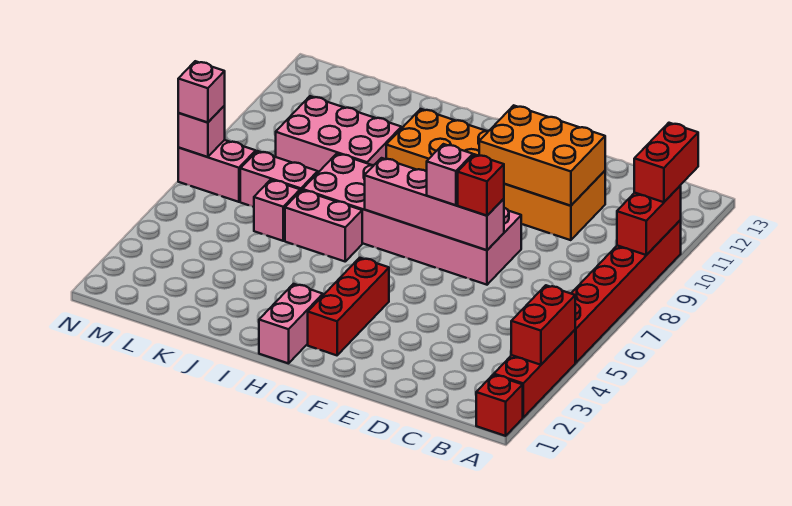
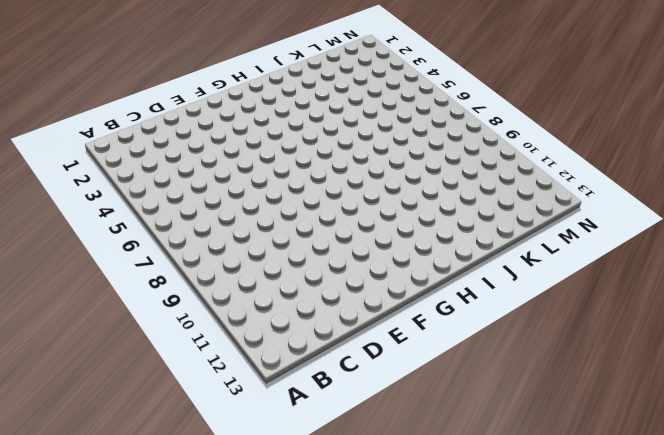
none -> red 1x1 brick [476,375,523,436]
none -> red 1x3 brick [494,330,575,417]
none -> red 1x6 brick [571,220,681,363]

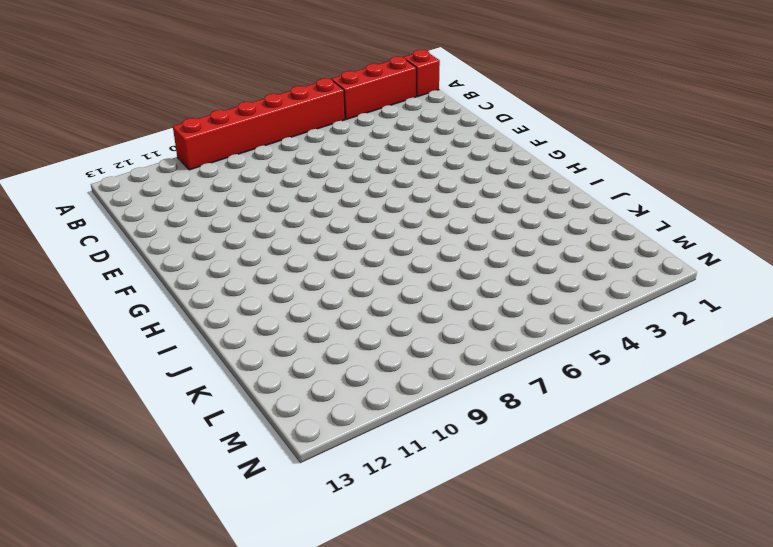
none -> orange 2x6 brick [386,109,605,240]
none -> pink 2x6 brick [302,154,521,285]
none -> red 1x3 brick [308,258,389,355]

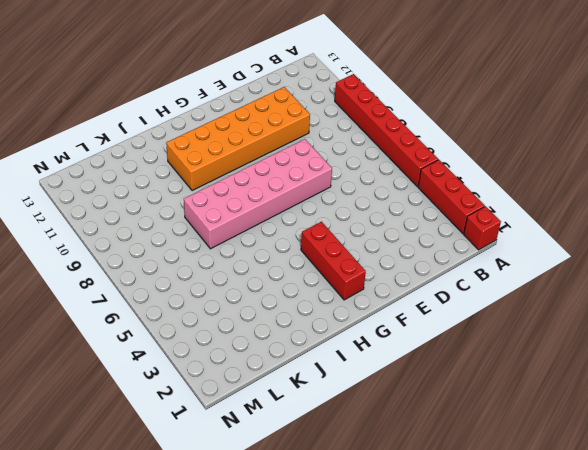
none -> pink 1x2 brick [259,284,323,363]
none -> pink 1x2 brick [285,190,362,261]
none -> pink 2x3 brick [276,96,401,172]

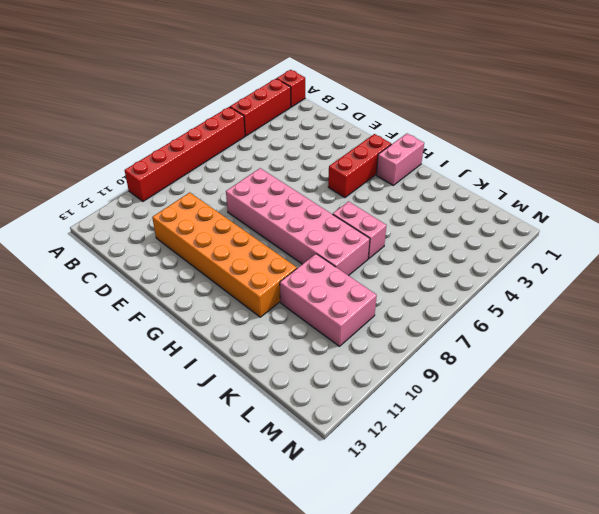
none -> pink 1x1 brick [254,180,300,241]
none -> pink 1x2 brick [240,151,318,207]
none -> pink 1x2 brick [178,140,256,202]

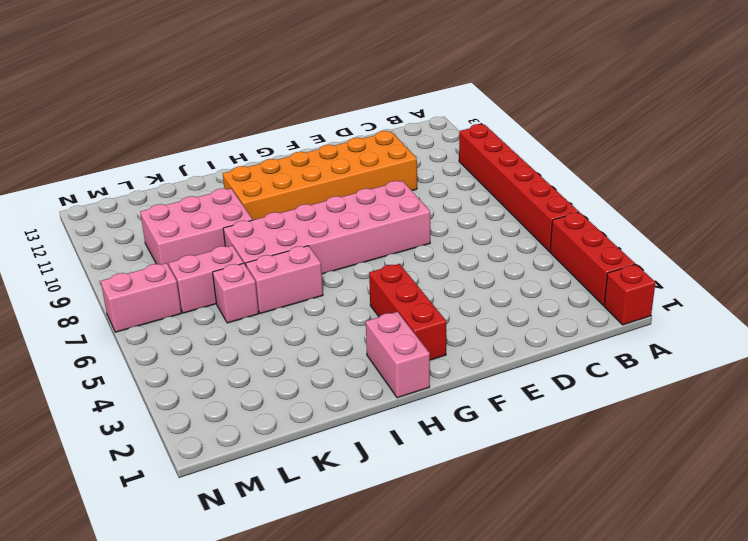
none -> red 1x2 brick [511,285,575,365]
none -> red 1x2 brick [617,186,681,255]
none -> orange 2x3 brick [479,105,605,206]

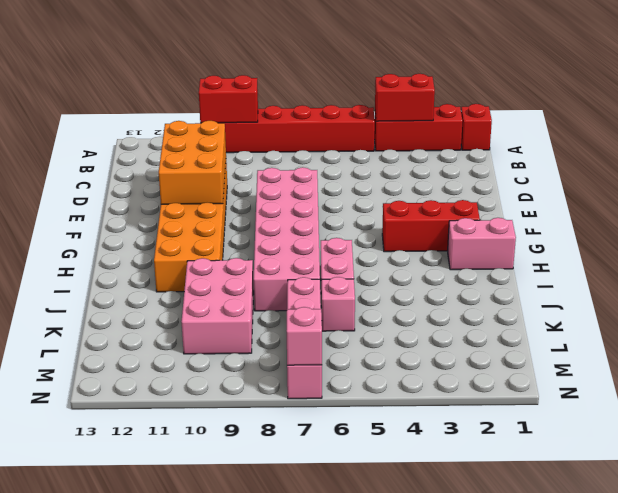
none -> pink 1x4 brick [365,158,504,250]
none -> red 1x2 brick [634,123,698,202]
none -> red 1x1 brick [458,154,504,216]

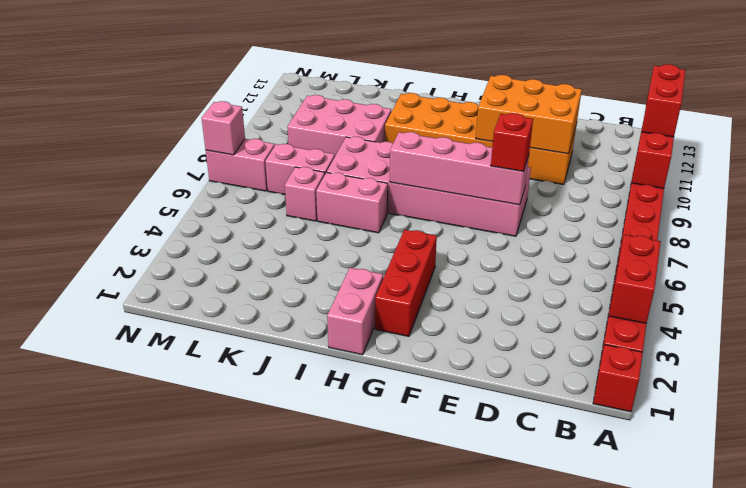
none -> pink 1x1 brick [427,144,473,205]
none -> pink 1x1 brick [178,61,225,123]

